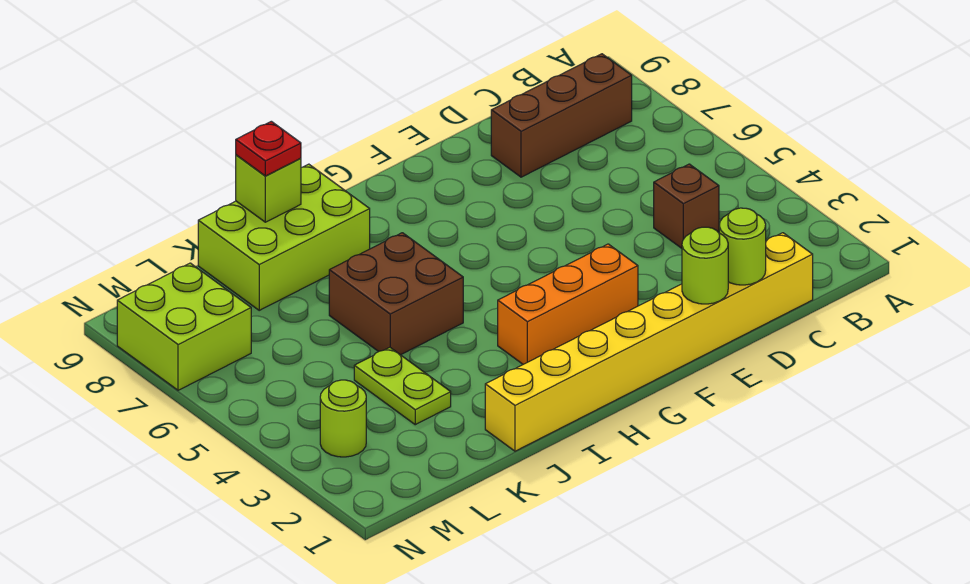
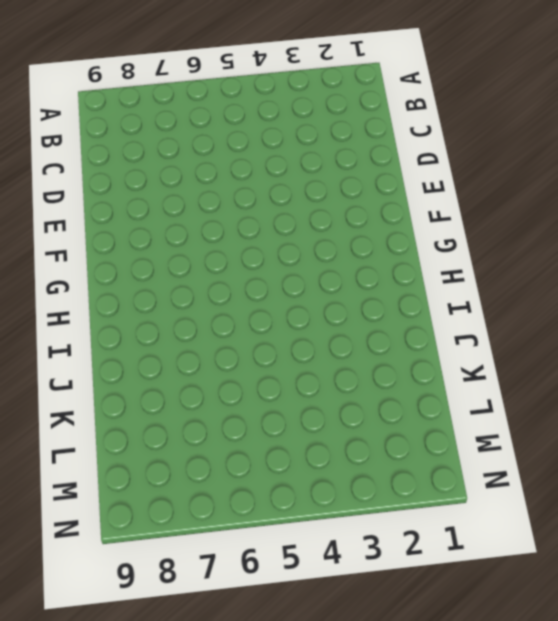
none -> brown 1x3 brick [491,54,632,177]
none -> yellow 1x8 brick [485,233,813,451]
none -> brown 1x1 brick [654,164,719,248]

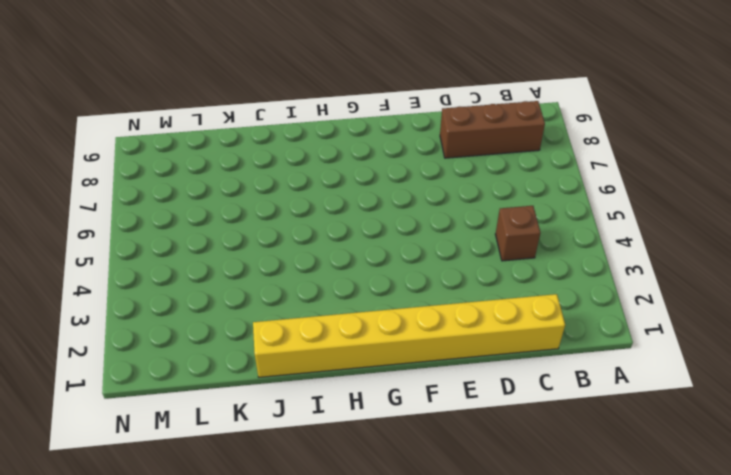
none -> orange 1x3 brick [498,244,638,364]
none -> brown 2x2 brick [329,233,463,355]
none -> lime 2x3 brick [198,164,370,310]

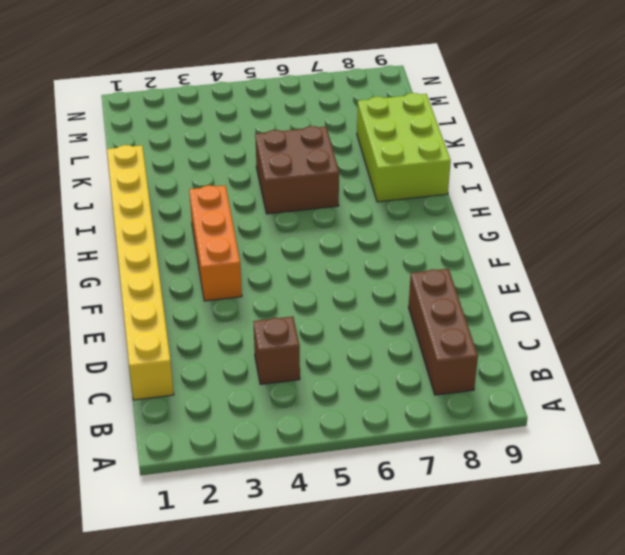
none -> lime 1x2 plate [354,347,451,425]
none -> lime 1x1 round brick [320,380,366,457]
none -> lime 2x2 brick [117,263,251,390]

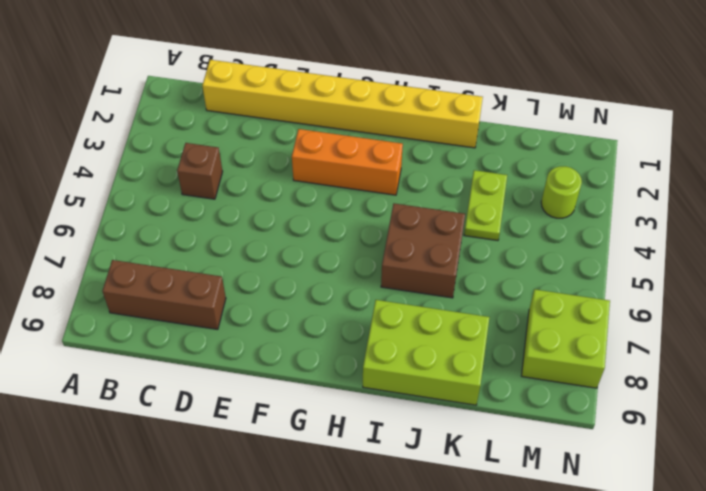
none -> lime 1x1 round brick [719,208,766,285]
none -> lime 1x1 round brick [682,227,728,304]
none -> lime 1x1 brick [236,155,301,222]

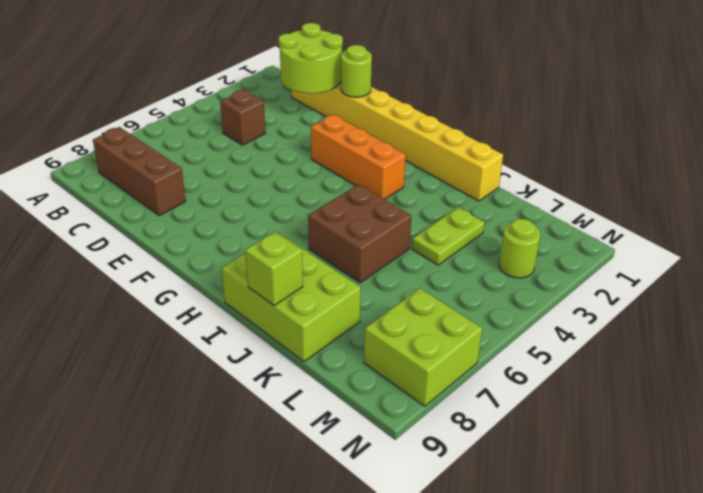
lime 2x2 round brick [279,23,343,94] -> lime 1x1 round brick [719,208,766,285]
none -> red 1x1 plate [236,121,301,176]

